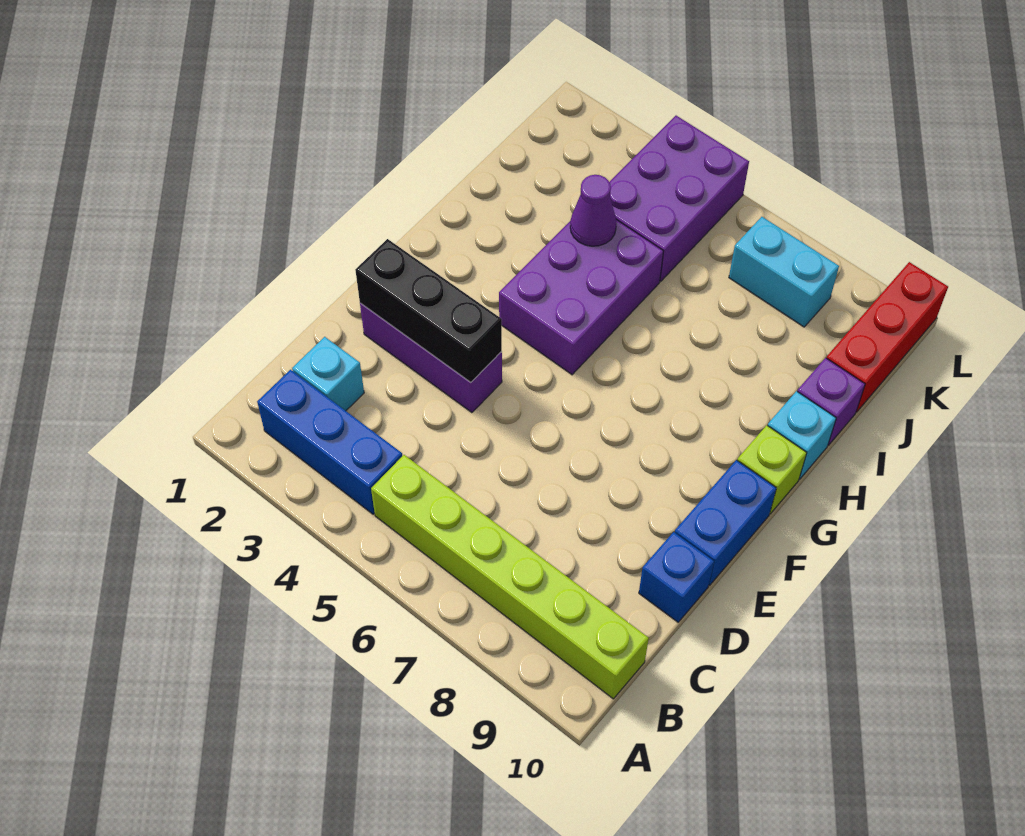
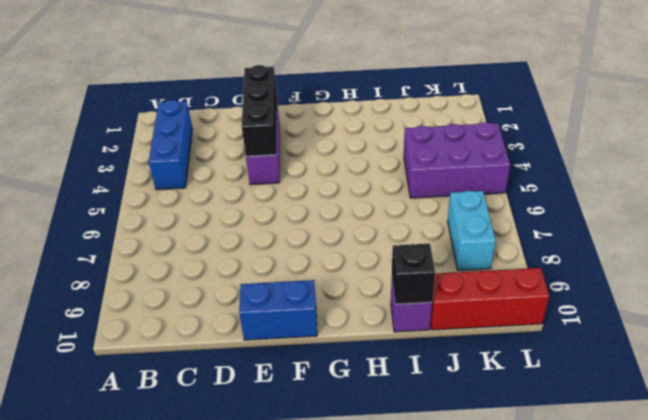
black 1x1 brick [392,244,435,304] -> none
none -> lime 1x6 brick [371,455,649,699]
none -> cyan 1x1 brick [292,337,364,411]
none -> blue 1x1 brick [639,532,714,622]

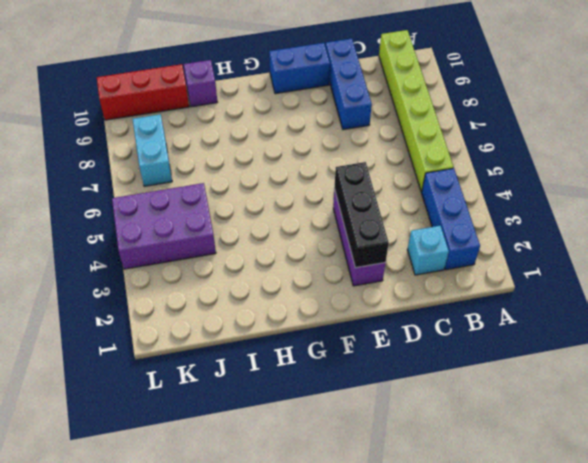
blue 1x3 brick [325,38,372,130] -> blue 1x1 brick [639,532,714,622]
none -> purple 2x3 brick [499,220,663,375]
none -> lime 1x1 brick [737,425,807,514]
none -> cyan 1x1 brick [768,391,836,479]

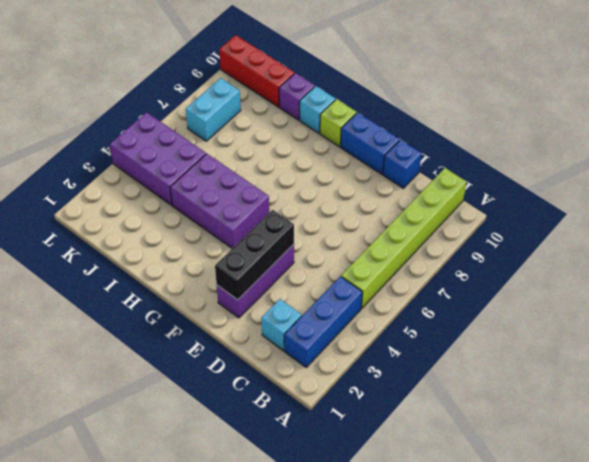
none -> purple 1x1 cone [570,175,616,246]

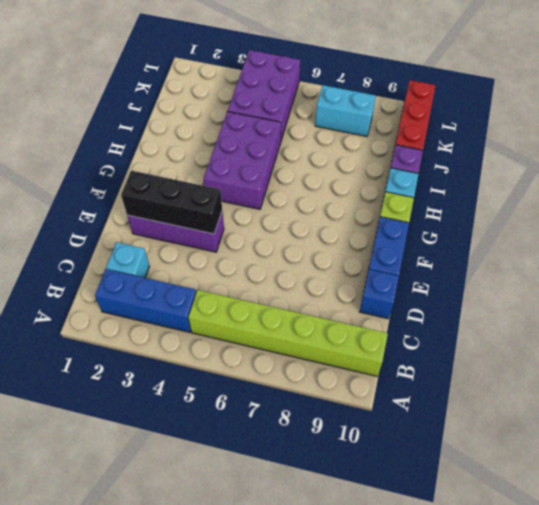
none -> purple 1x1 cone [570,175,616,246]

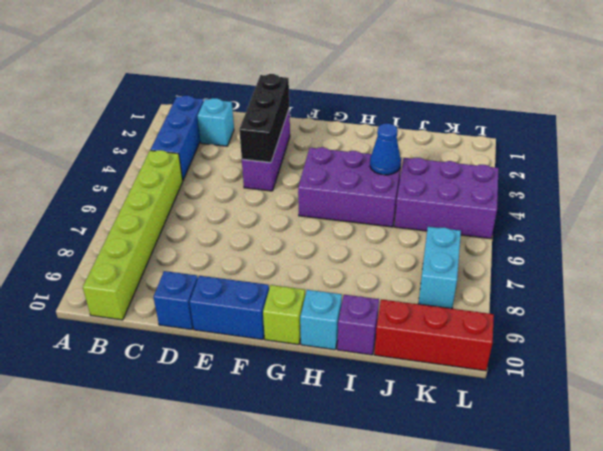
blue 1x1 cone [370,123,401,175] -> purple 1x1 cone [570,175,616,246]

